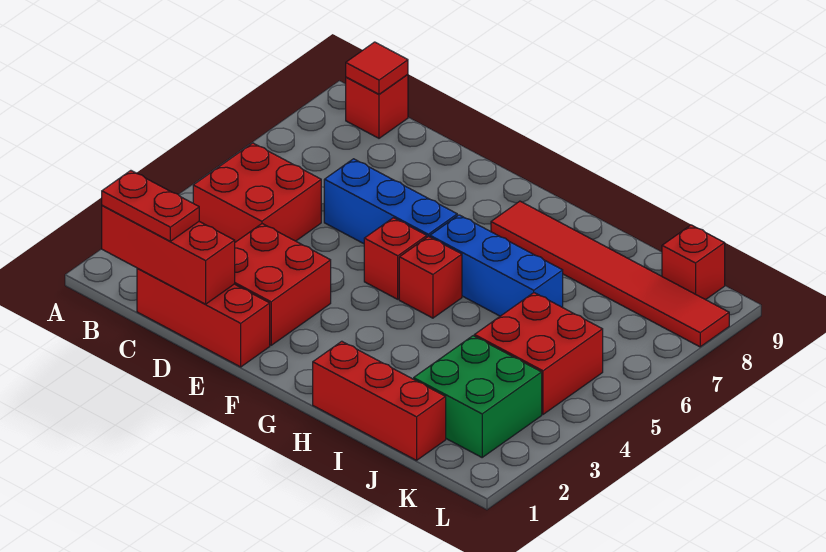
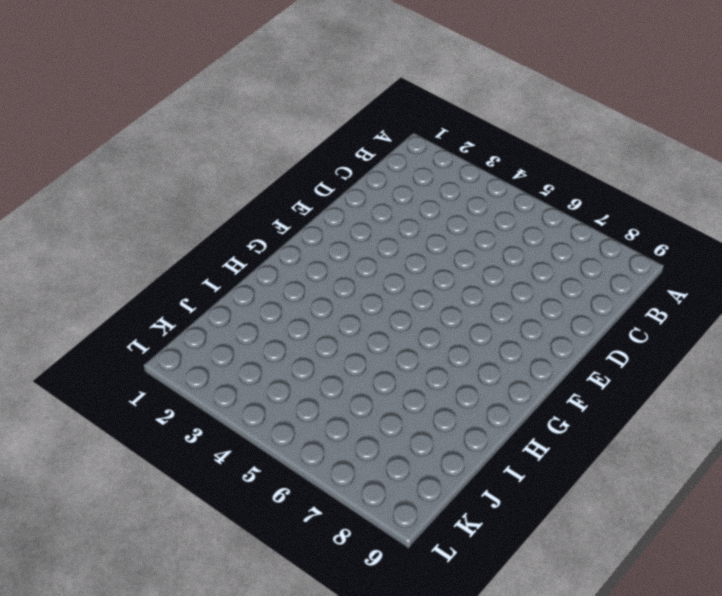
none -> red 2x2 brick [193,143,321,242]
none -> red 1x1 brick [346,74,408,138]
none -> red 1x3 brick [137,268,270,367]

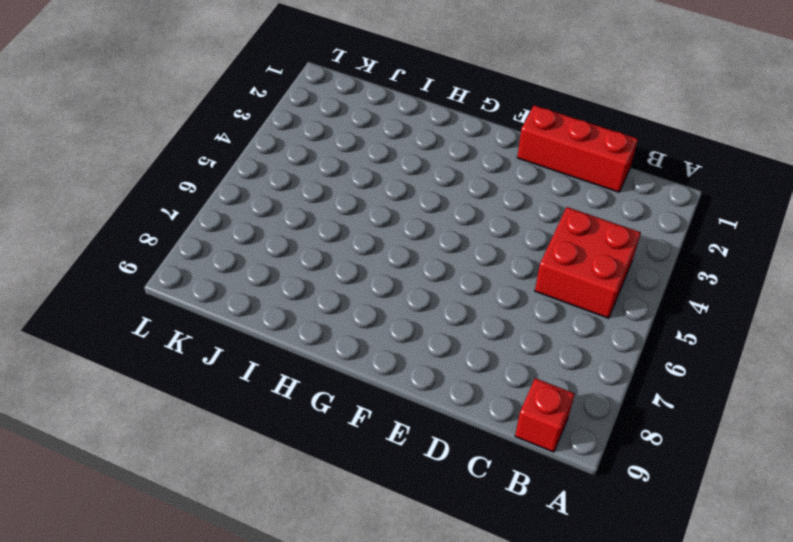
none -> red 2x2 brick [235,224,331,345]
none -> blue 1x3 brick [324,159,457,244]
none -> red 1x1 brick [364,218,427,299]

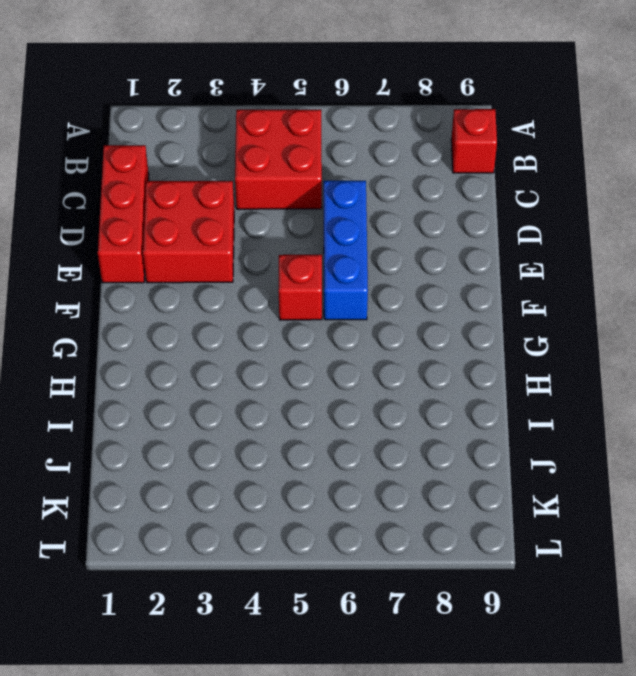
none -> red 1x1 brick [399,236,462,318]
none -> blue 1x3 brick [430,215,563,316]
none -> red 1x6 tile [491,201,729,347]

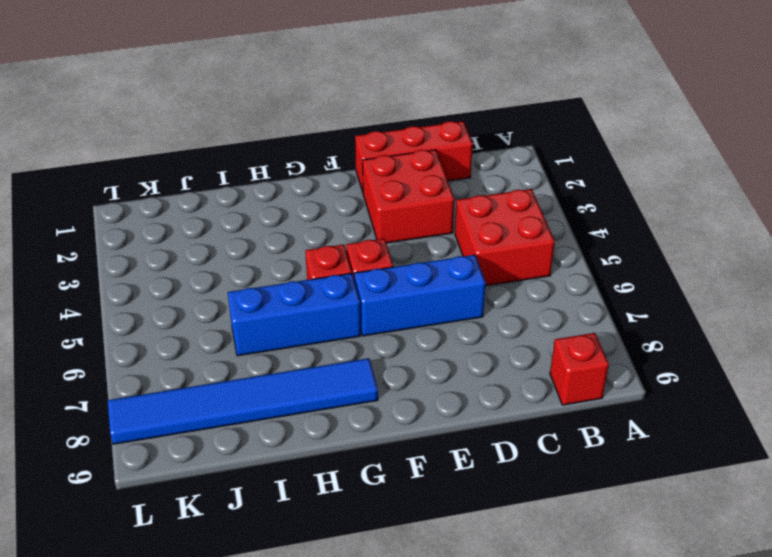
blue 1x6 tile [108,358,378,444] -> red 1x6 tile [491,201,729,347]
none -> red 1x3 brick [313,341,446,460]
none -> green 2x2 brick [414,336,542,457]
none -> red 2x2 brick [474,293,603,414]

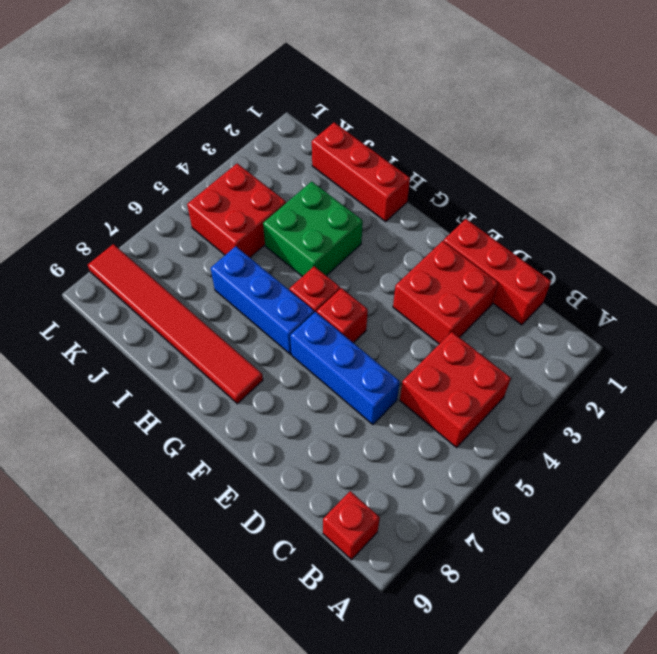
green 2x2 brick [263,181,363,277] -> green 2x2 brick moved to [414,336,542,457]
none -> red 1x1 brick [662,225,725,300]
none -> red 1x3 brick [102,205,235,304]
none -> red 1x1 tile [346,42,408,94]

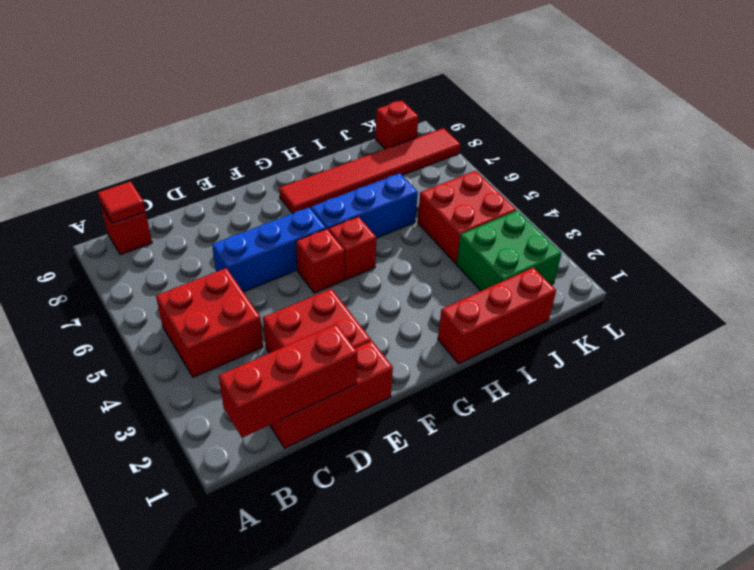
none -> red 1x2 plate [102,171,199,241]

